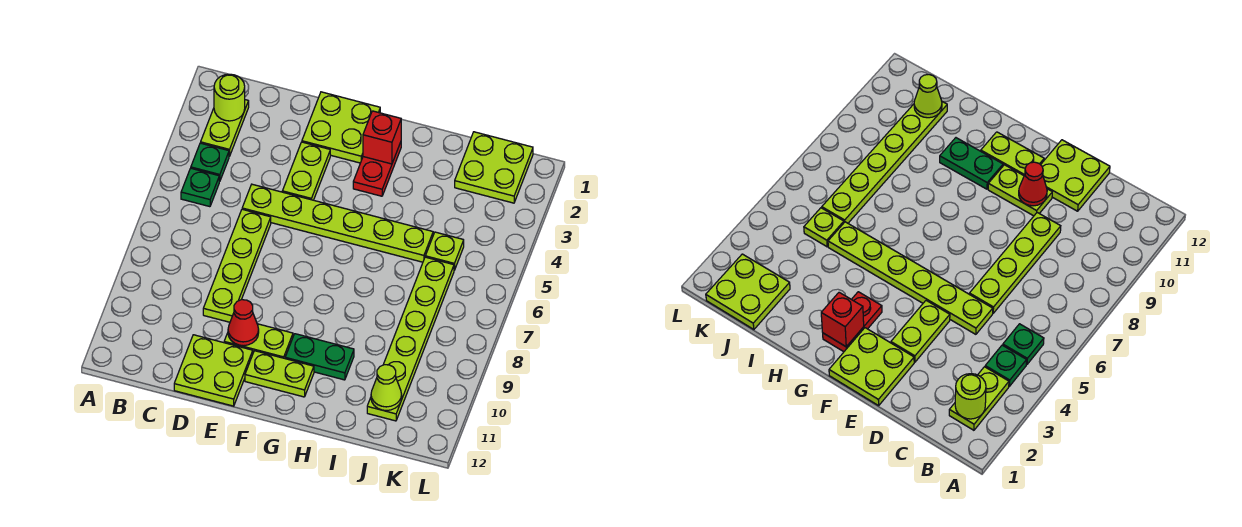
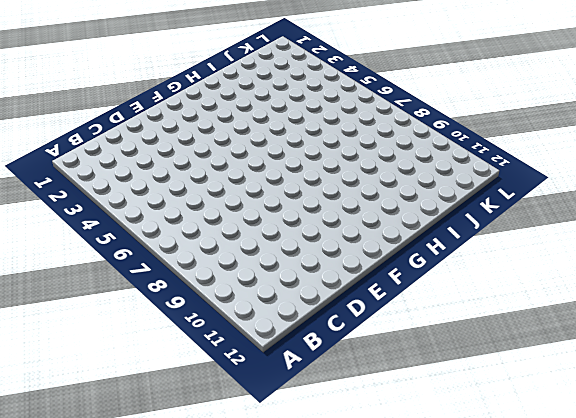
none -> lime 1x2 plate [201,100,249,156]
none -> green 1x1 plate [191,143,229,182]
none -> green 1x1 plate [181,168,219,207]

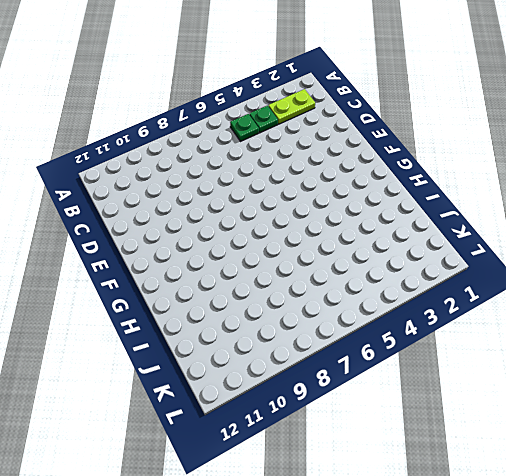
none -> lime 1x6 plate [242,184,433,262]
none -> lime 1x4 plate [203,209,271,322]
none -> lime 2x2 plate [174,335,253,406]

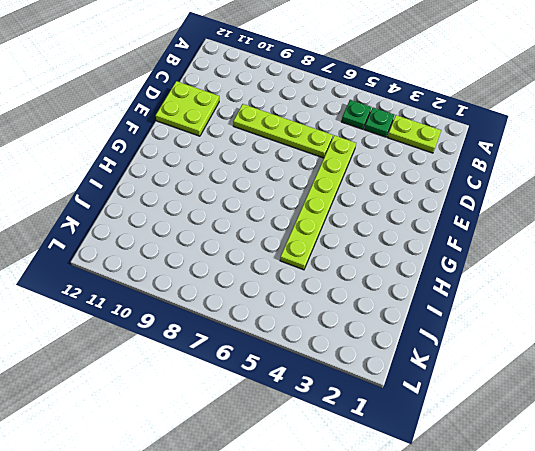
none -> lime 2x2 plate [302,92,380,163]
none -> lime 1x2 plate [282,142,330,200]
none -> lime 1x2 plate [224,324,293,358]

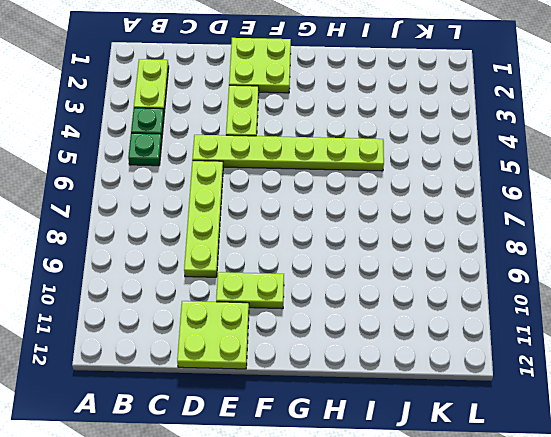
none -> lime 1x2 plate [245,351,314,397]
none -> red 1x2 plate [353,142,401,196]
none -> green 1x2 plate [285,334,354,380]

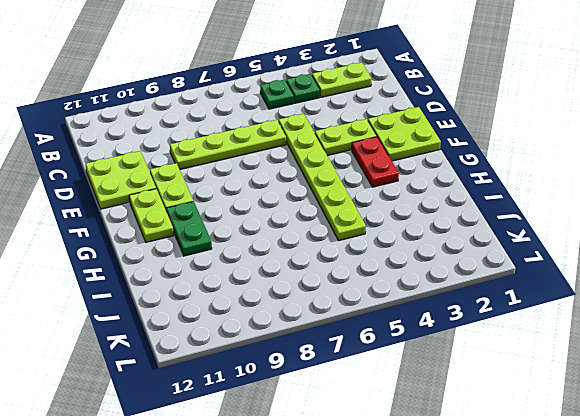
red 1x2 plate [352,137,399,187] -> red 1x2 plate turned to [353,142,401,196]
none -> lime 2x2 plate [455,132,533,203]
none -> lime 1x1 plate [425,232,464,270]
none -> lime 1x6 plate [367,257,454,421]

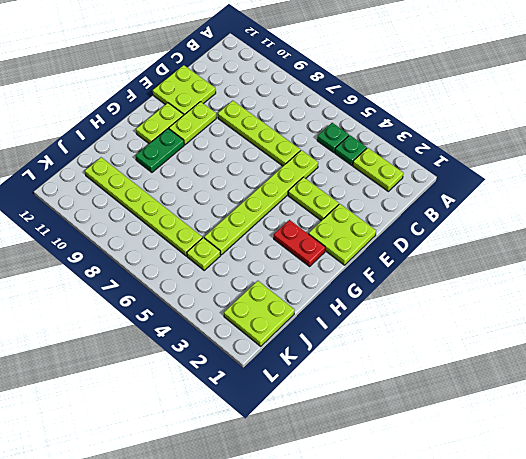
none -> lime 1x1 round brick [214,74,245,121]
none -> red 1x1 cone [228,300,259,346]
none -> red 1x1 brick [363,111,401,164]

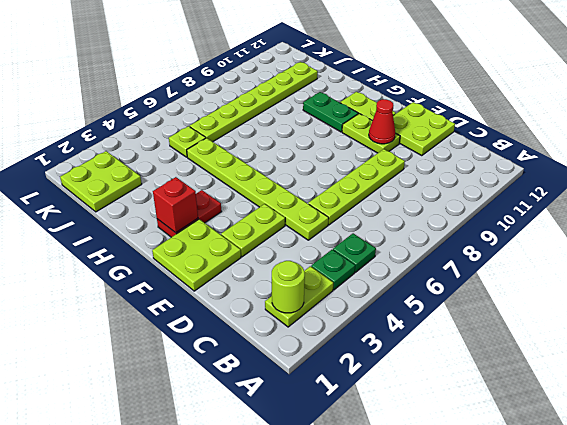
none -> lime 1x1 cone [371,365,402,411]

